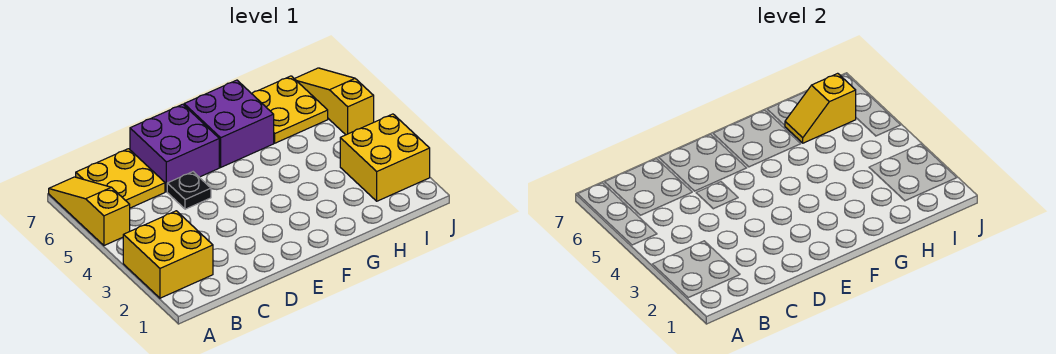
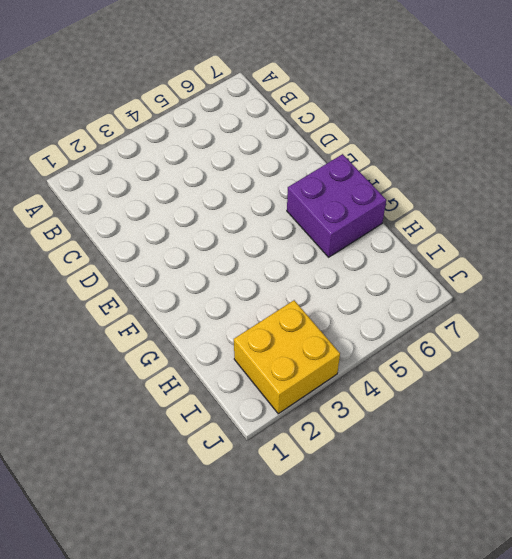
none -> yellow 2x2 brick [123,211,213,298]
none -> yellow 1x3 slope [49,177,130,245]

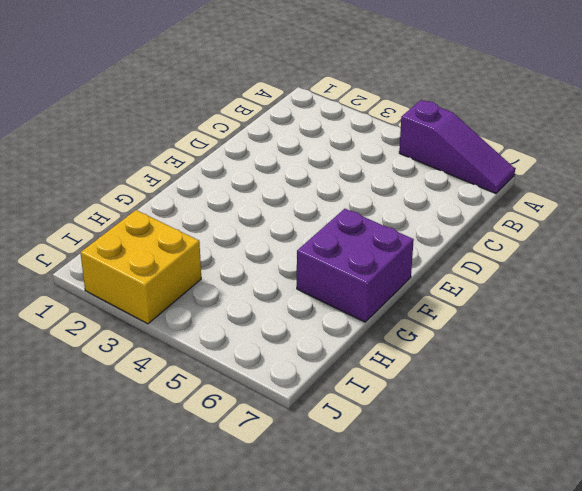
purple 1x3 slope [399,100,515,193] -> yellow 1x3 slope [49,177,130,245]
none -> yellow 2x2 brick [123,211,213,298]
none -> yellow 2x2 plate [76,149,165,208]

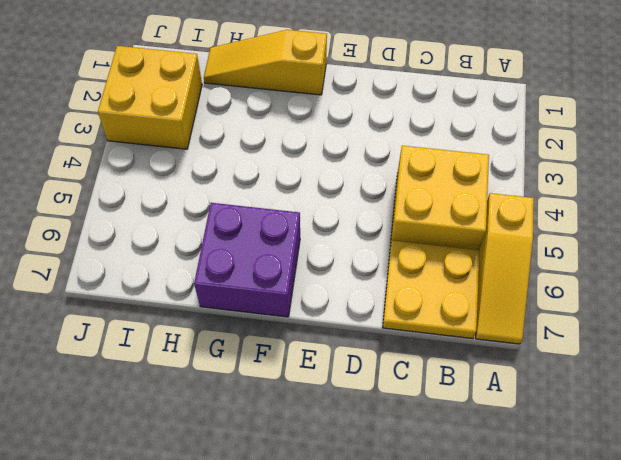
yellow 2x2 brick [391,146,489,250] -> yellow 2x2 brick moved to [123,211,213,298]
yellow 1x3 slope [204,30,327,95] -> yellow 1x3 slope turned to [295,68,374,135]
none -> black 1x1 plate [167,172,211,209]
none -> purple 2x2 brick [130,104,219,192]

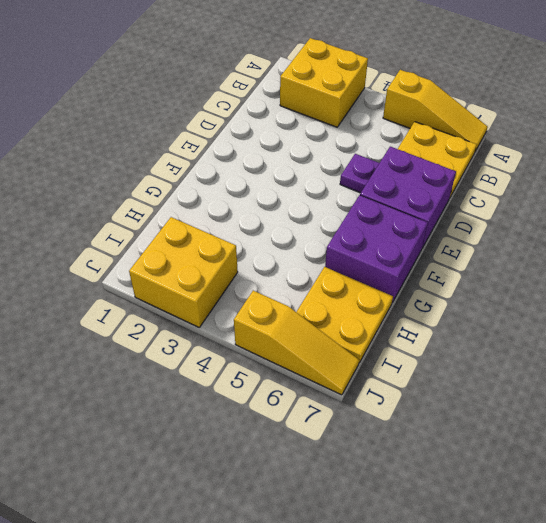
purple 1x1 plate [340,154,379,193] -> black 1x1 plate [167,172,211,209]
none -> yellow 1x2 slope [785,73,856,143]

